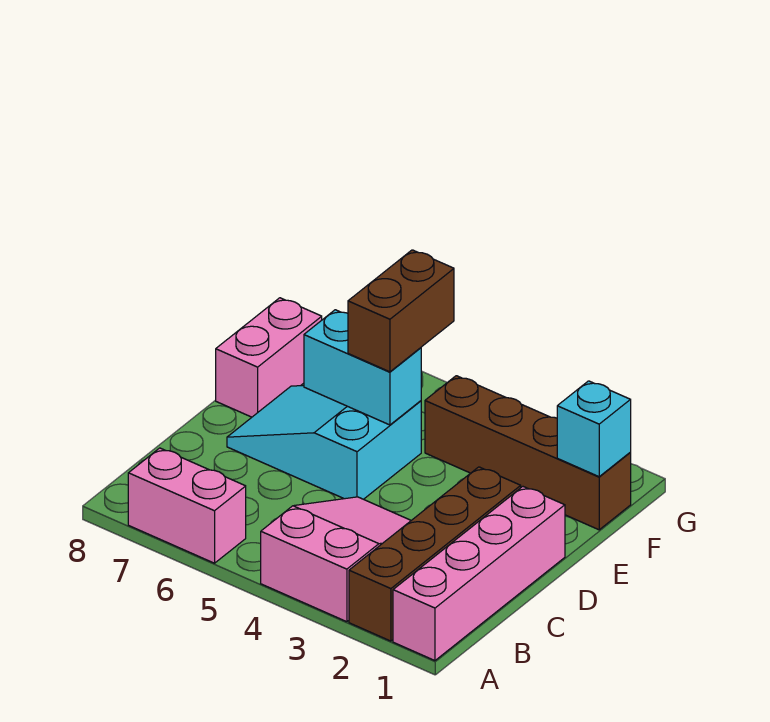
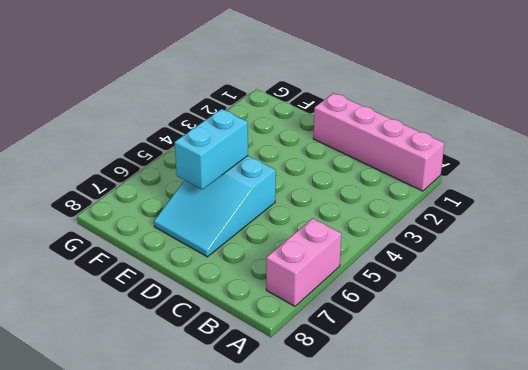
none -> brown 1x4 brick [349,467,521,641]
none -> pink 2x3 slope [261,497,411,622]

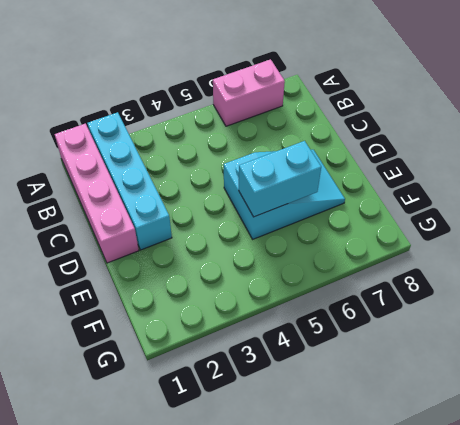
cyan 1x4 brick [87,112,172,250] -> brown 1x4 brick [349,467,521,641]
none -> pink 2x3 slope [261,497,411,622]
none -> pink 1x2 brick [216,298,322,417]

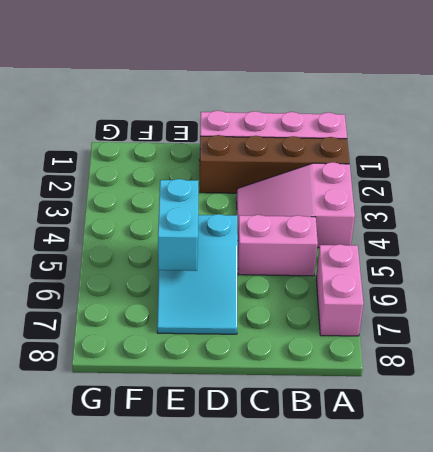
pink 1x2 brick [238,215,318,276] -> pink 1x2 brick moved to [216,298,322,417]
none -> brown 1x4 brick [425,376,631,530]
none -> cyan 1x1 brick [557,381,631,477]

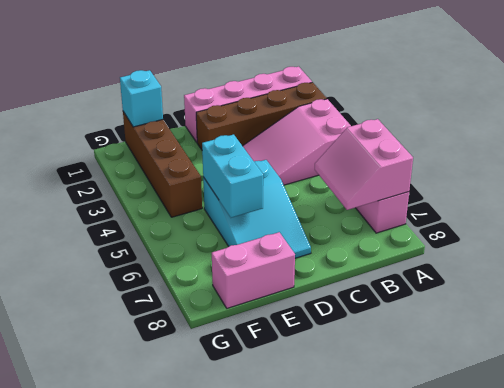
pink 2x2 slope [315,119,413,210] -> none
none -> brown 1x2 brick [348,250,454,372]

